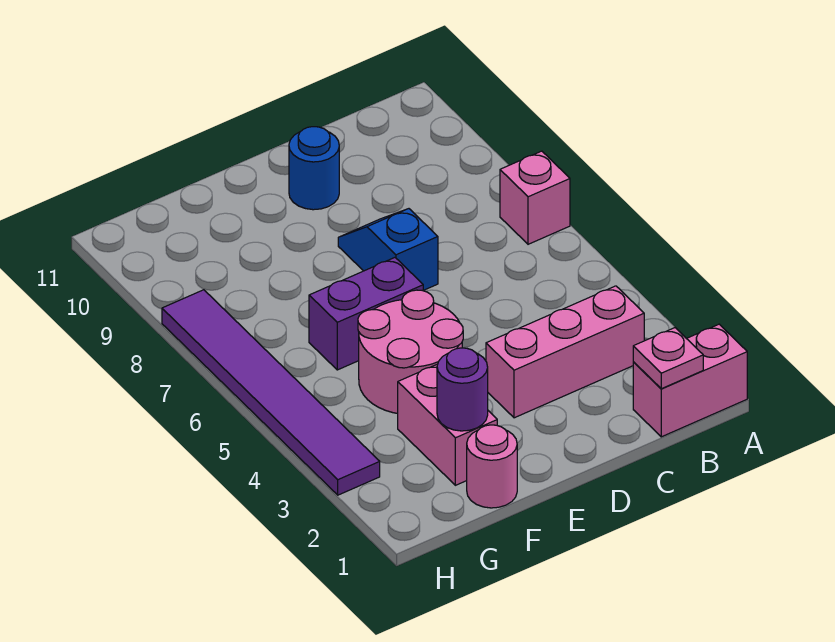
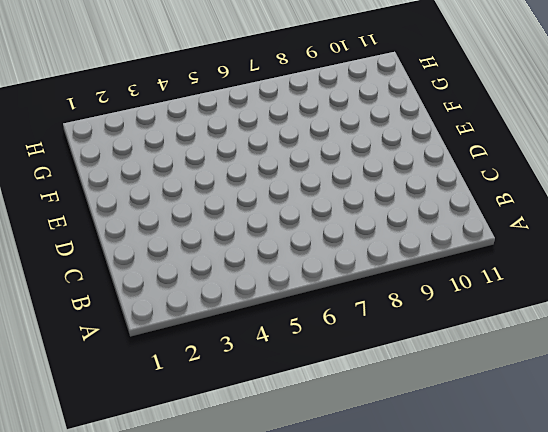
none -> pink 1x2 brick [633,324,747,437]
none -> pink 1x1 brick [500,151,570,244]
none -> pink 1x3 brick [486,286,644,418]

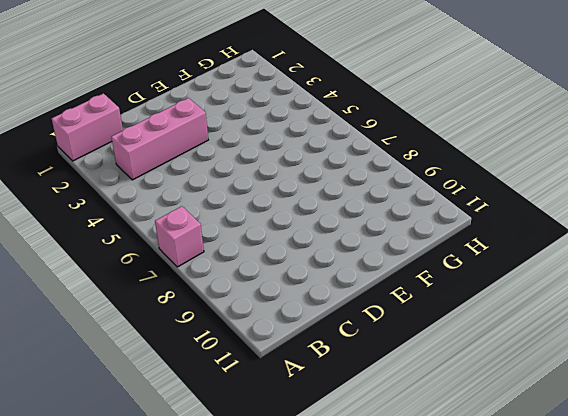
none -> blue 1x2 slope [338,209,438,290]
none -> blue 1x1 round brick [289,127,339,210]
none -> pink 2x2 round brick [358,290,463,413]

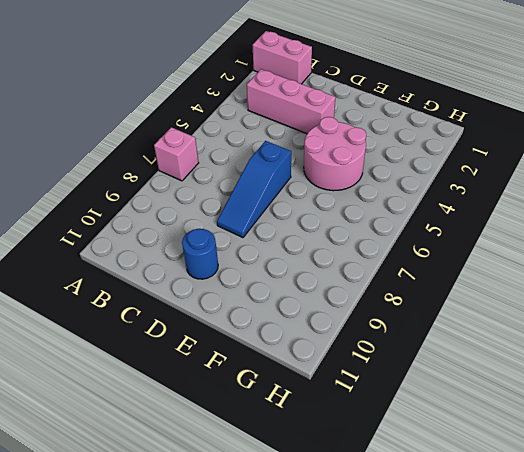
blue 1x3 slope [217,141,291,238] -> blue 1x2 slope [338,209,438,290]
none -> purple 1x2 brick [309,258,423,370]
none -> pink 1x1 round brick [467,425,517,508]
none -> pink 1x2 brick [398,364,497,485]

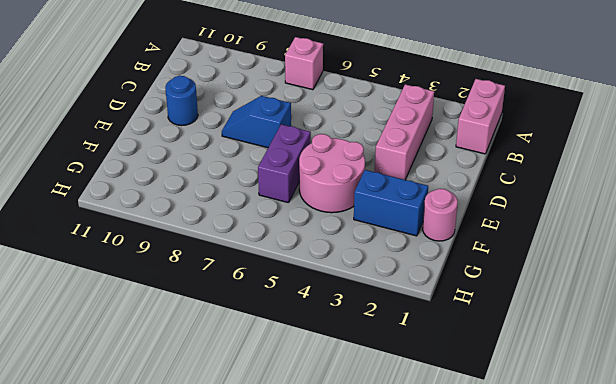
blue 1x2 brick [354,170,428,236] -> pink 1x2 brick [398,364,497,485]
none -> purple 1x6 tile [162,290,380,495]
none -> pink 1x1 plate [633,328,703,389]
none -> purple 1x1 round brick [437,348,488,431]

